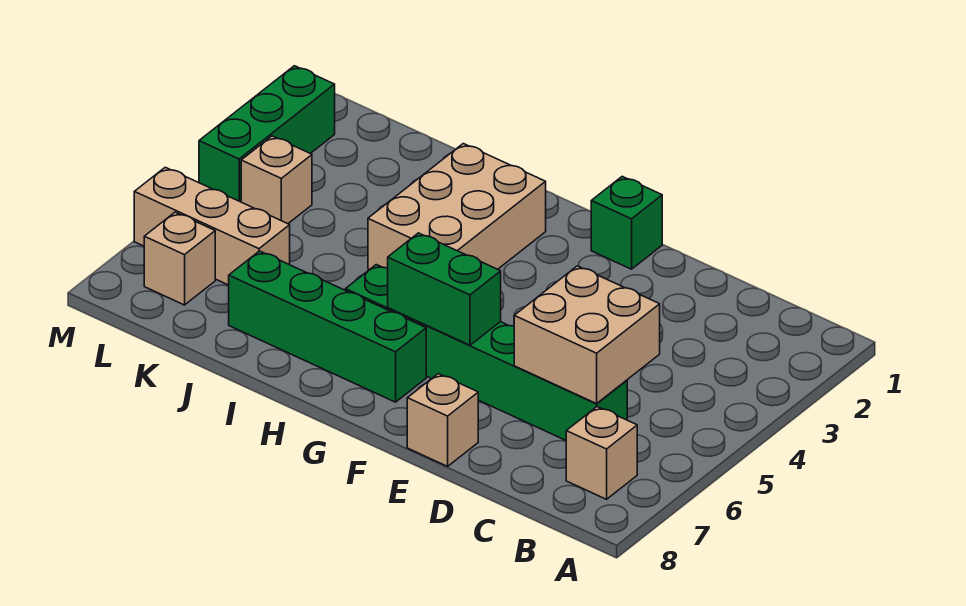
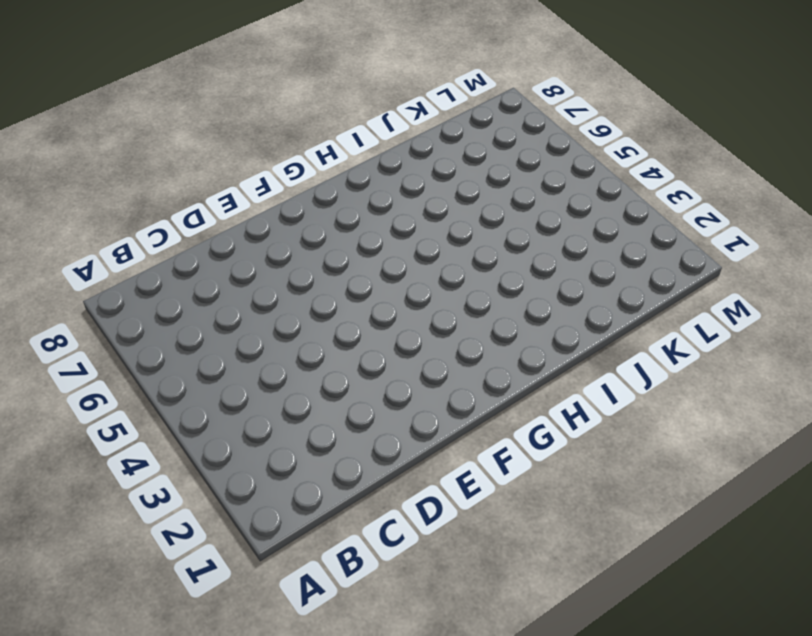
none -> tan 1x1 brick [566,407,637,499]
none -> green 1x6 brick [345,265,627,440]
none -> tan 1x1 brick [407,374,478,466]

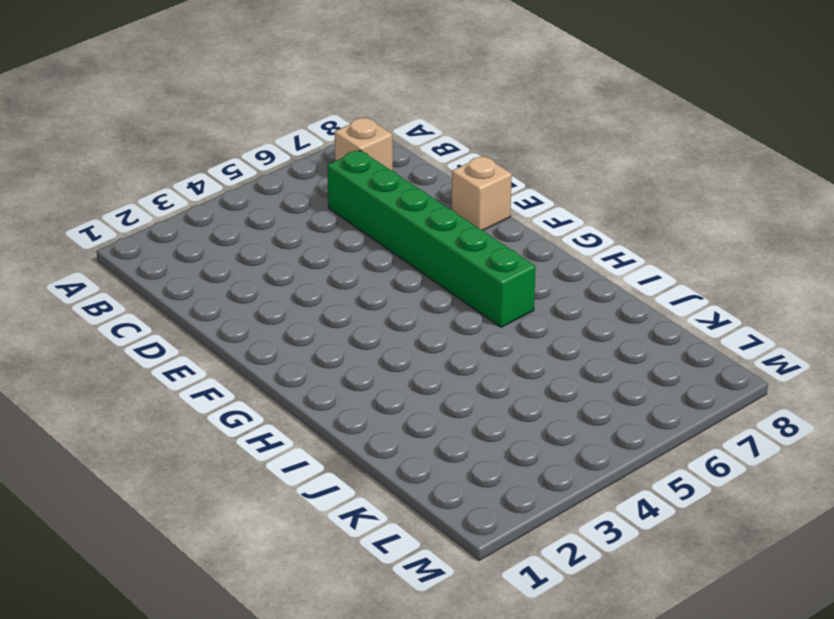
none -> green 1x1 brick [591,176,662,269]
none -> green 1x4 brick [229,251,426,402]
none -> tan 2x3 brick [368,144,546,270]

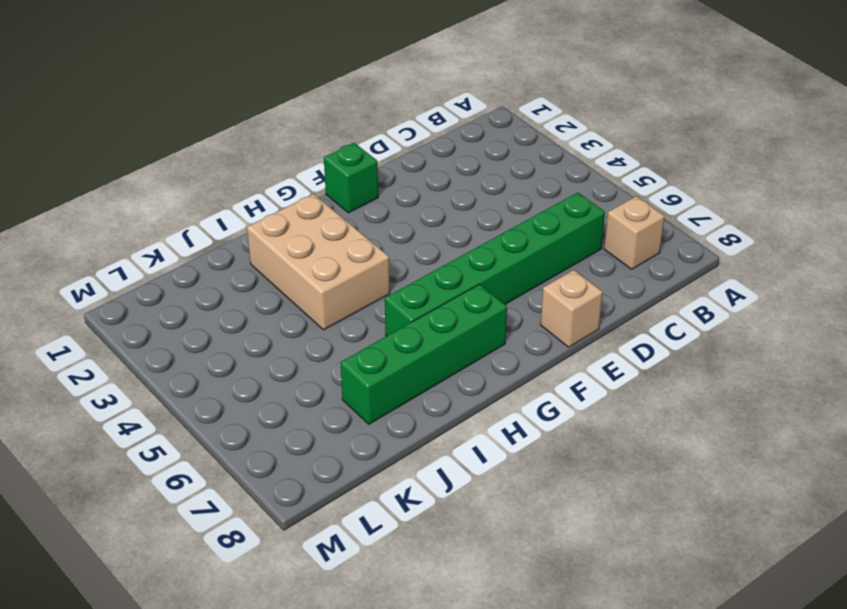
none -> tan 1x3 brick [134,167,290,285]
none -> tan 1x1 brick [241,136,312,224]
none -> tan 1x1 brick [144,212,215,305]

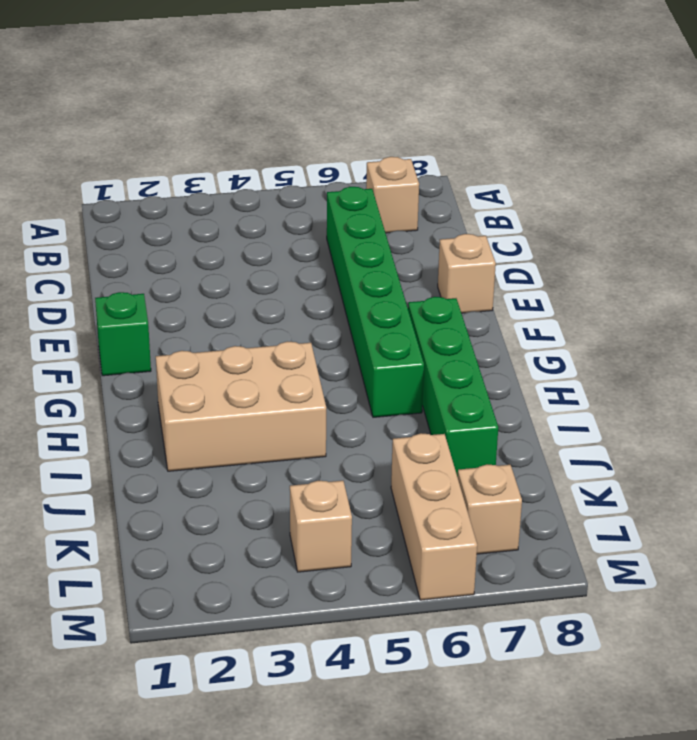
none -> green 1x3 brick [199,66,335,202]
none -> tan 2x2 brick [514,266,660,404]
none -> green 1x2 brick [388,233,501,345]

